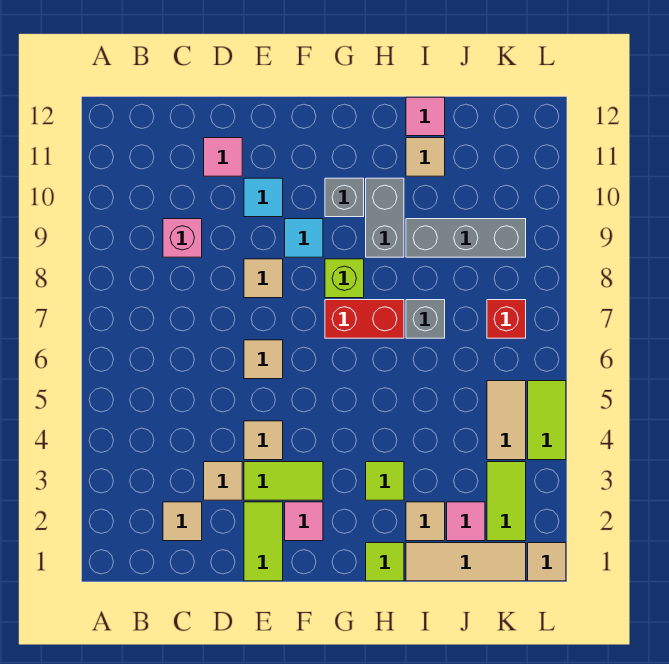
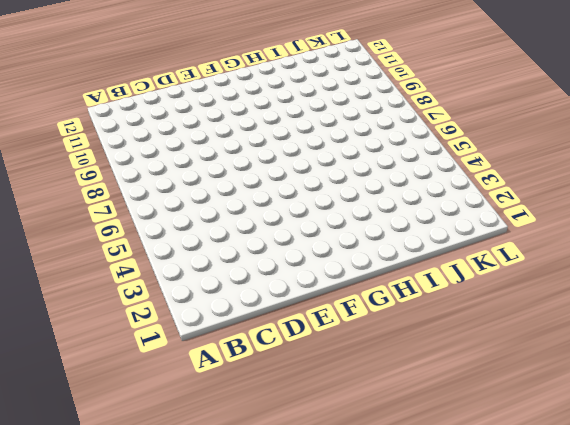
none -> tan 1x1 tile [163,502,202,541]
none -> pink 1x1 brick [163,219,202,257]
none -> tan 1x1 tile [204,462,242,500]
none -> pink 1x1 tile [204,138,242,176]

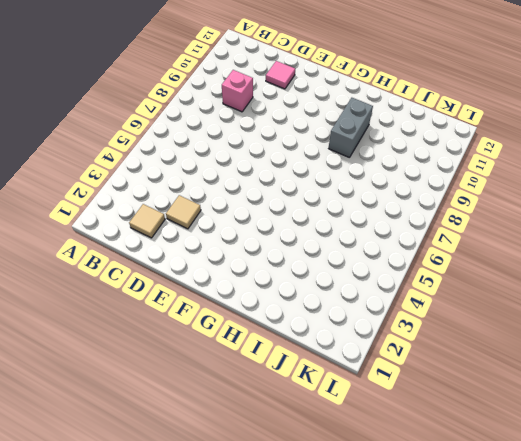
none -> lime 1x2 tile [244,502,283,581]
none -> lime 1x2 tile [244,462,323,500]
none -> tan 1x1 tile [244,421,283,460]
none -> tan 1x1 tile [244,340,283,379]

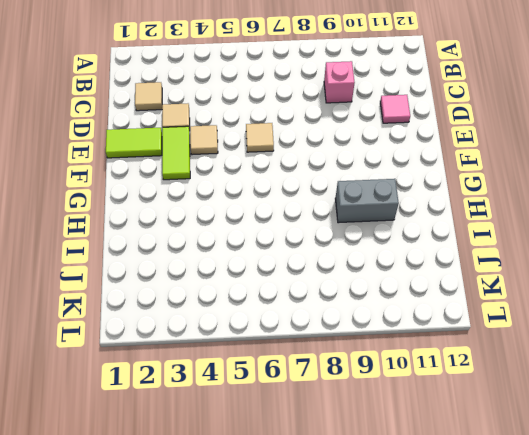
none -> tan 1x1 tile [244,259,283,298]
none -> cyan 1x1 tile [244,178,283,217]
none -> pink 1x1 tile [285,502,323,541]
none -> cyan 1x1 tile [285,219,323,257]

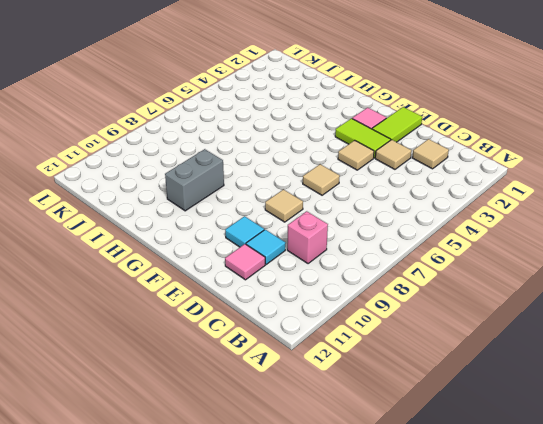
cyan 1x1 tile [246,230,286,264] -> cyan 1x1 tile moved to [285,219,323,257]
none -> red 1x2 brick [325,300,404,338]
none -> lime 1x1 brick [325,259,364,298]
none -> grey 1x1 brick [325,178,364,217]
none -> lime 1x1 tile [366,543,404,581]

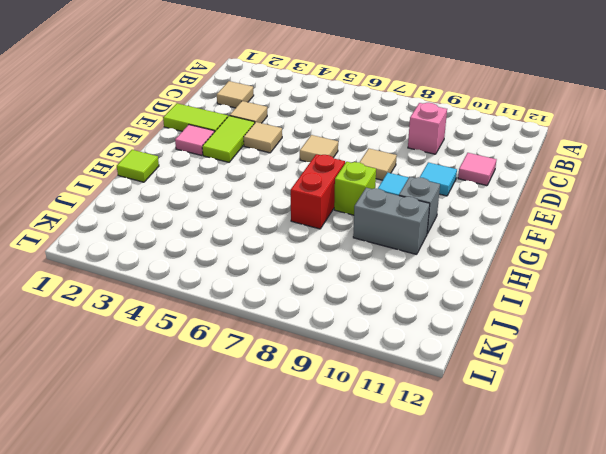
none -> lime 1x1 tile [366,462,404,500]
none -> tan 1x3 tile [406,543,526,581]
none -> tan 1x1 tile [406,502,445,541]
none -> grey 1x1 brick [406,300,445,338]

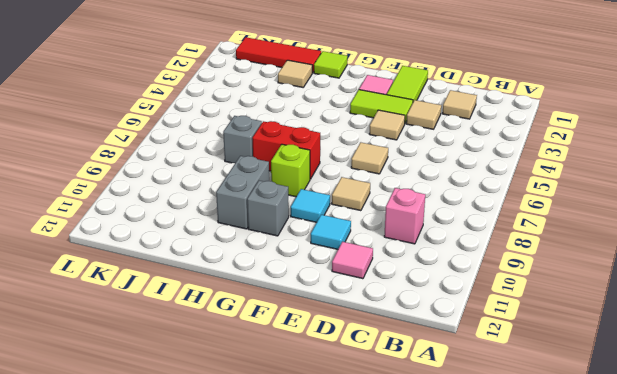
red 1x3 tile [236,37,321,73] -> tan 1x3 tile [406,543,526,581]
none -> lime 1x1 tile [366,462,404,500]
none -> grey 1x3 brick [406,219,526,257]
none -> tan 1x1 tile [406,138,445,176]
none -> pink 1x1 tile [406,97,445,136]

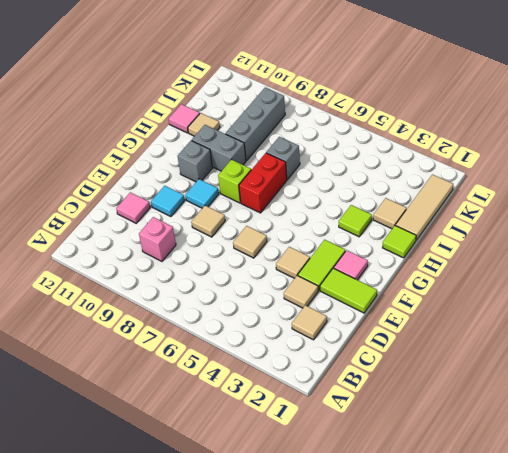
none -> pink 1x1 tile [447,502,485,541]
none -> lime 1x2 tile [487,462,526,541]
none -> tan 1x2 tile [487,381,526,460]
none -> red 1x1 brick [487,300,526,338]

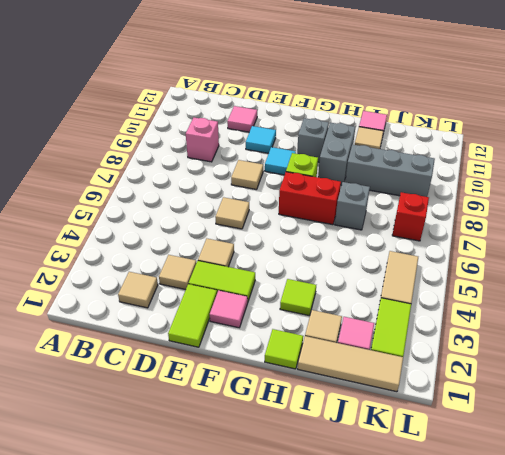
none -> tan 1x1 tile [528,543,566,581]
none -> lime 1x2 tile [528,381,566,460]

